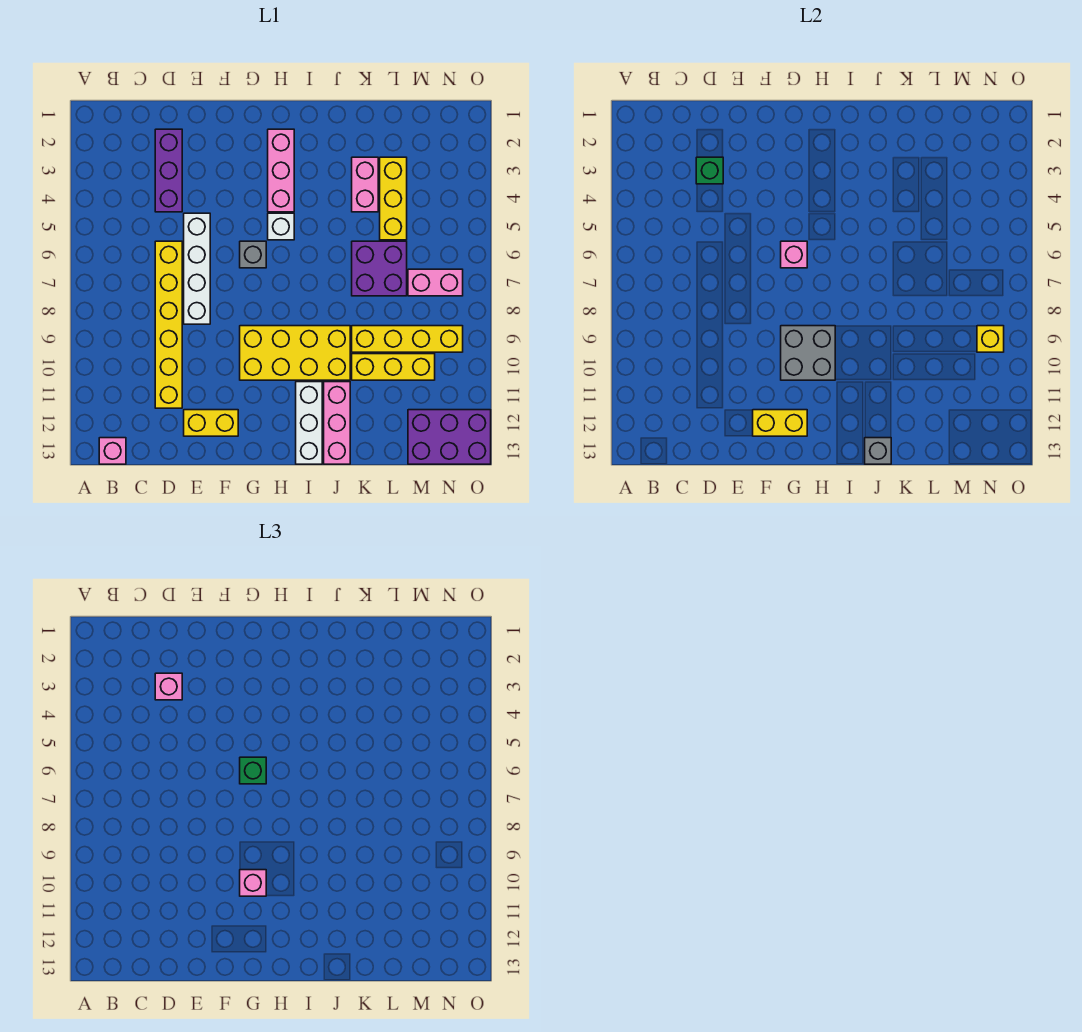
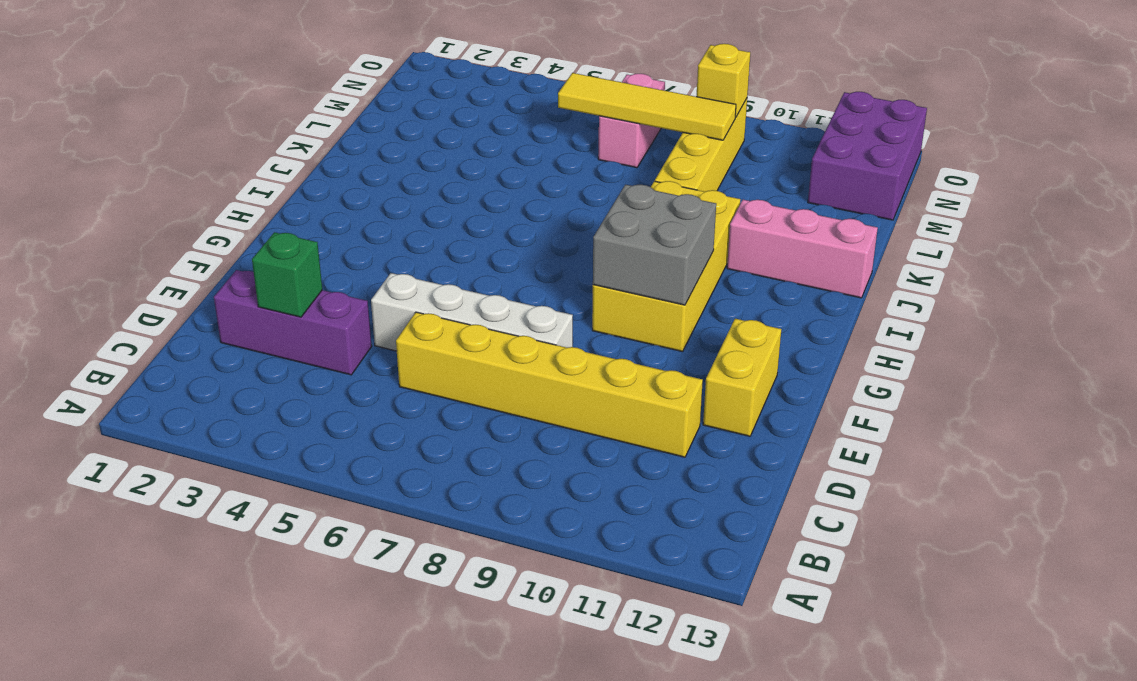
yellow 1x4 tile [558,73,736,140] -> none
none -> pink 1x1 brick [99,438,126,464]
none -> grey 1x1 brick [240,241,266,268]
none -> pink 1x3 brick [268,129,294,212]

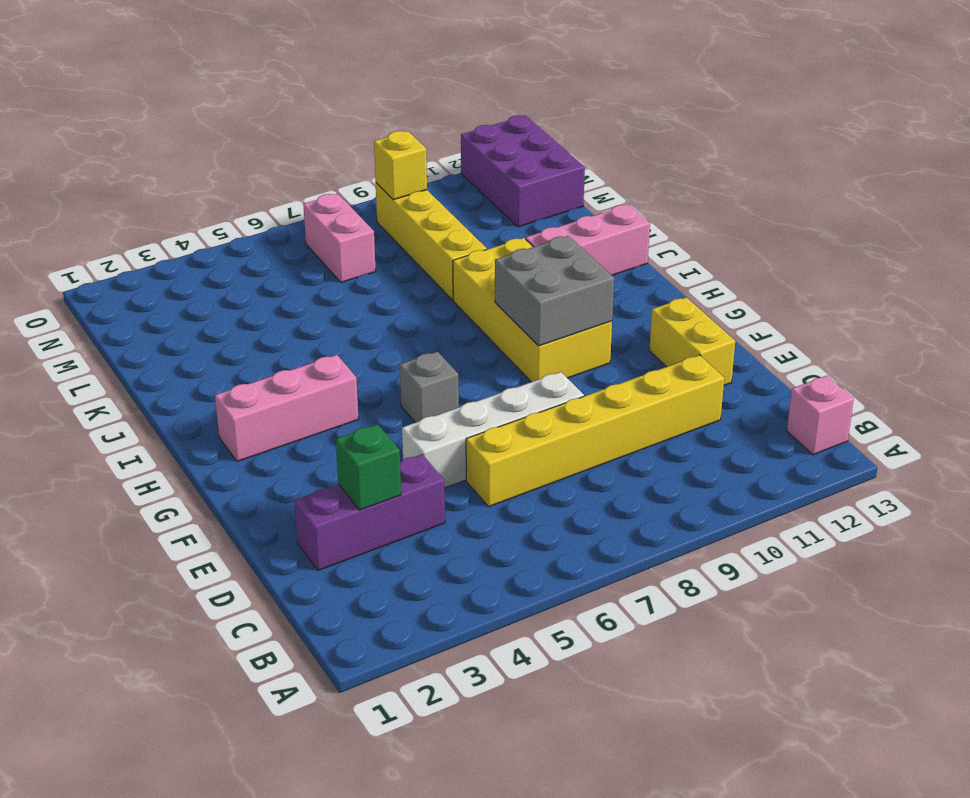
none -> white 1x1 brick [268,213,294,240]
none -> white 1x3 brick [296,382,322,464]
none -> pink 1x2 brick [352,157,378,212]

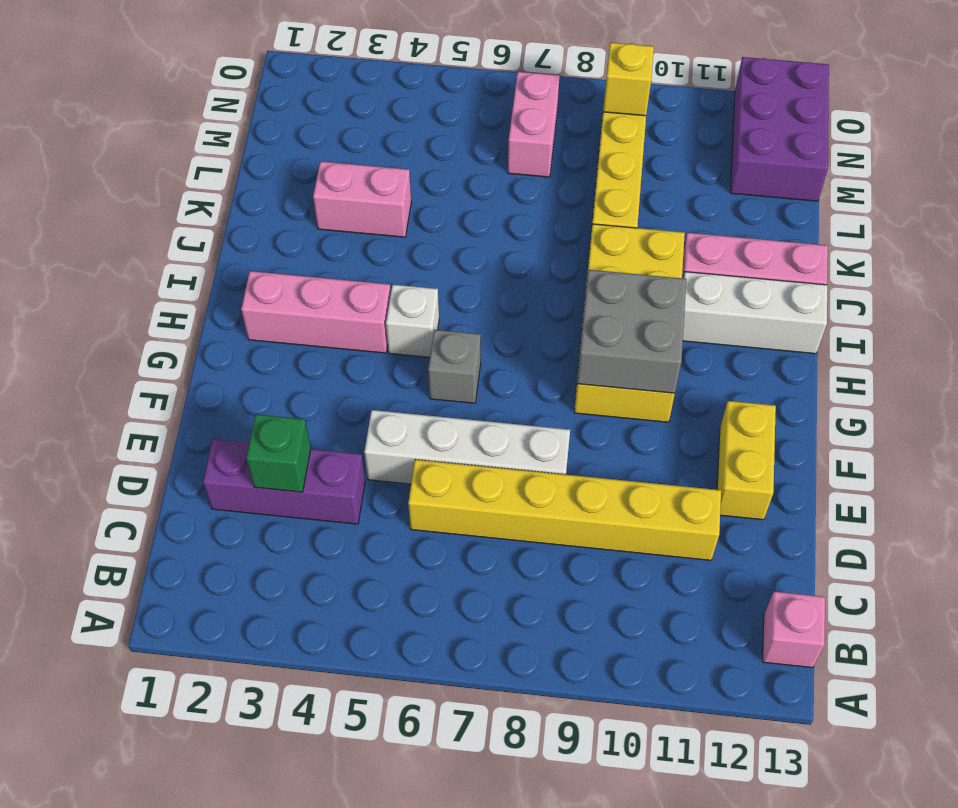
none -> purple 2x2 brick [352,241,407,296]
none -> yellow 1x3 brick [352,354,435,380]
none -> yellow 1x3 brick [380,157,407,240]

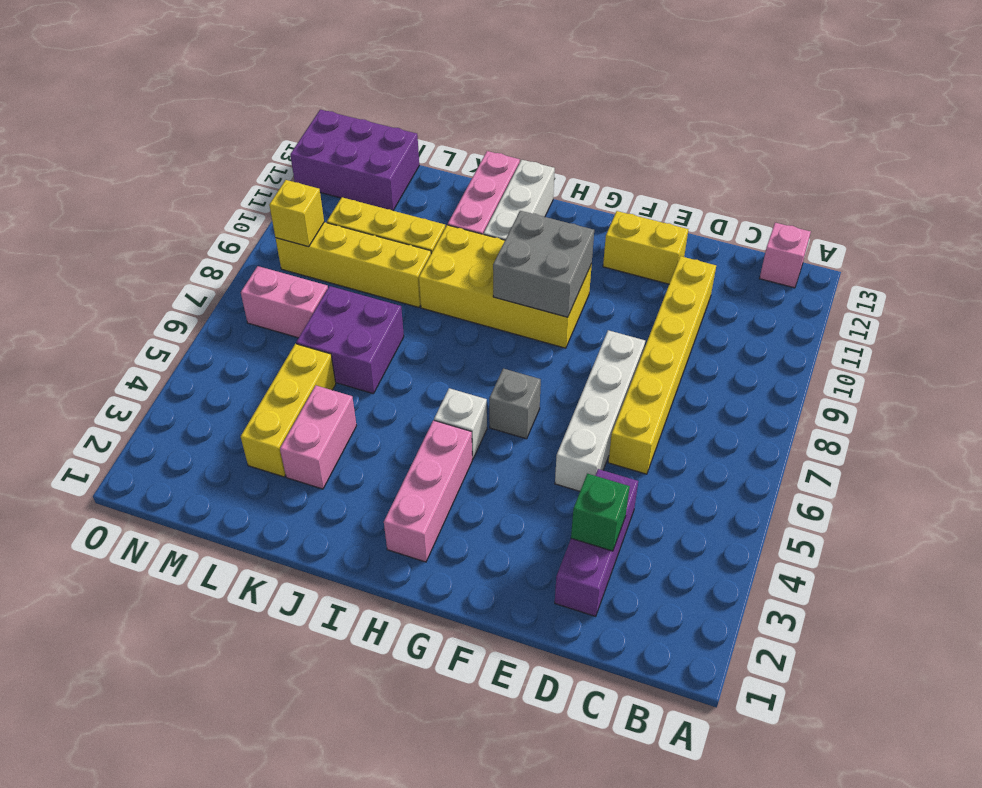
none -> yellow 1x2 brick [753,410,807,436]
none -> pink 1x1 brick [781,241,807,268]
none -> grey 1x1 brick [865,438,891,464]

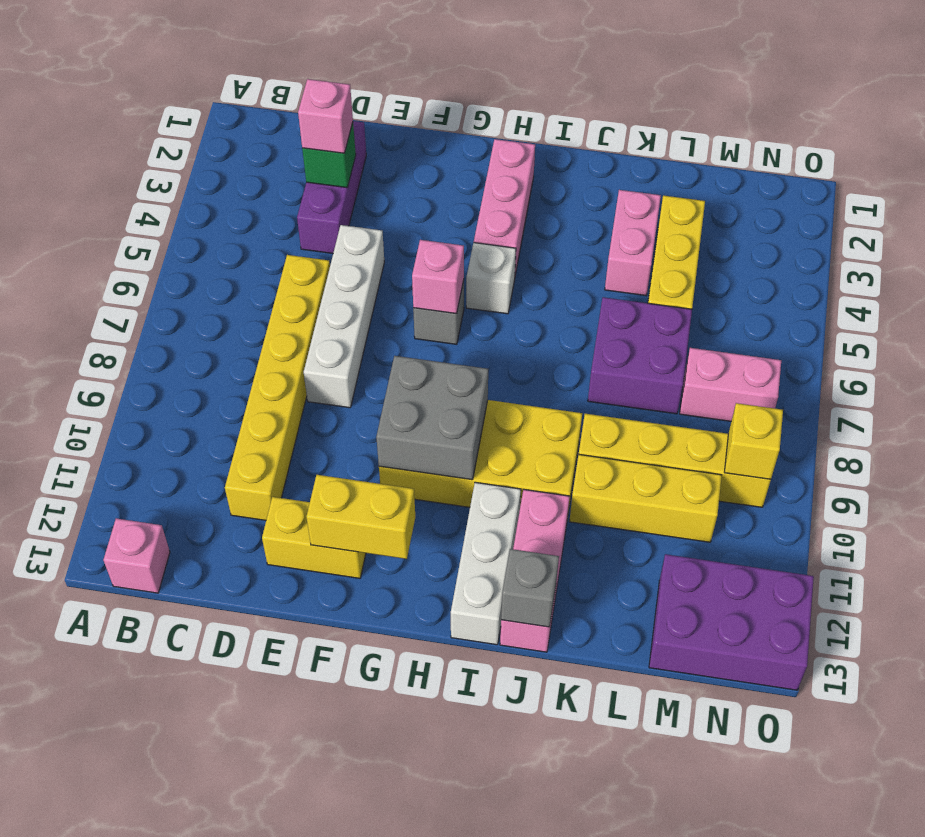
none -> green 1x1 brick [240,757,266,784]
none -> pink 1x1 brick [240,870,266,896]

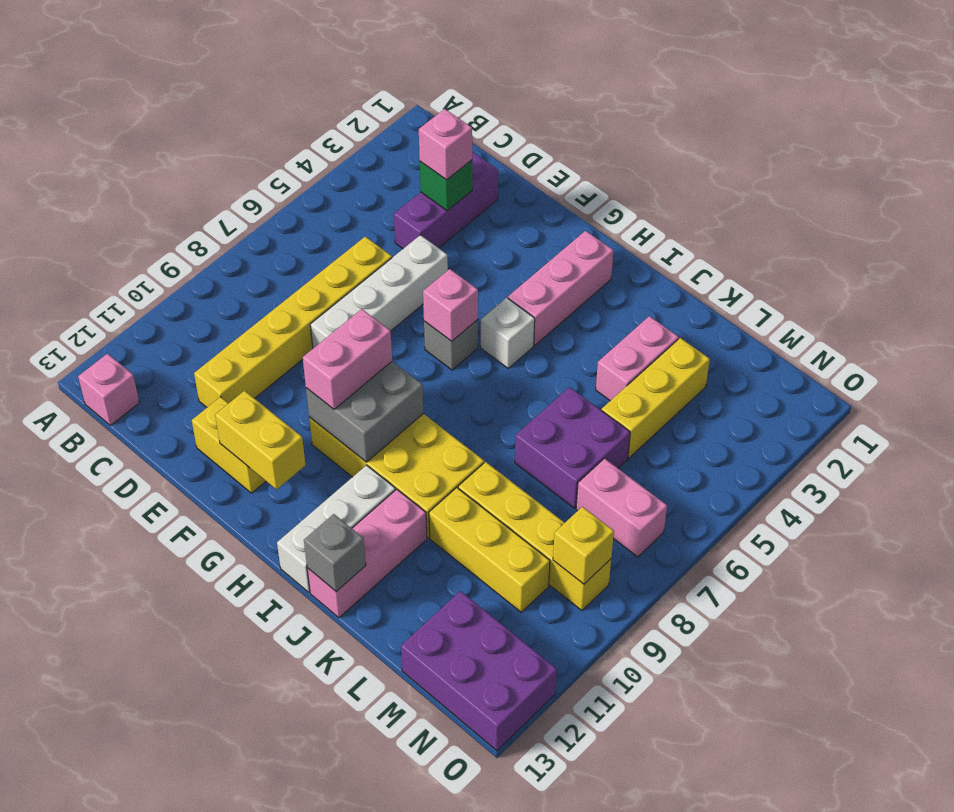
pink 1x2 brick [303,309,392,409] -> pink 1x1 brick [240,870,266,896]
none -> green 1x1 brick [240,757,266,784]

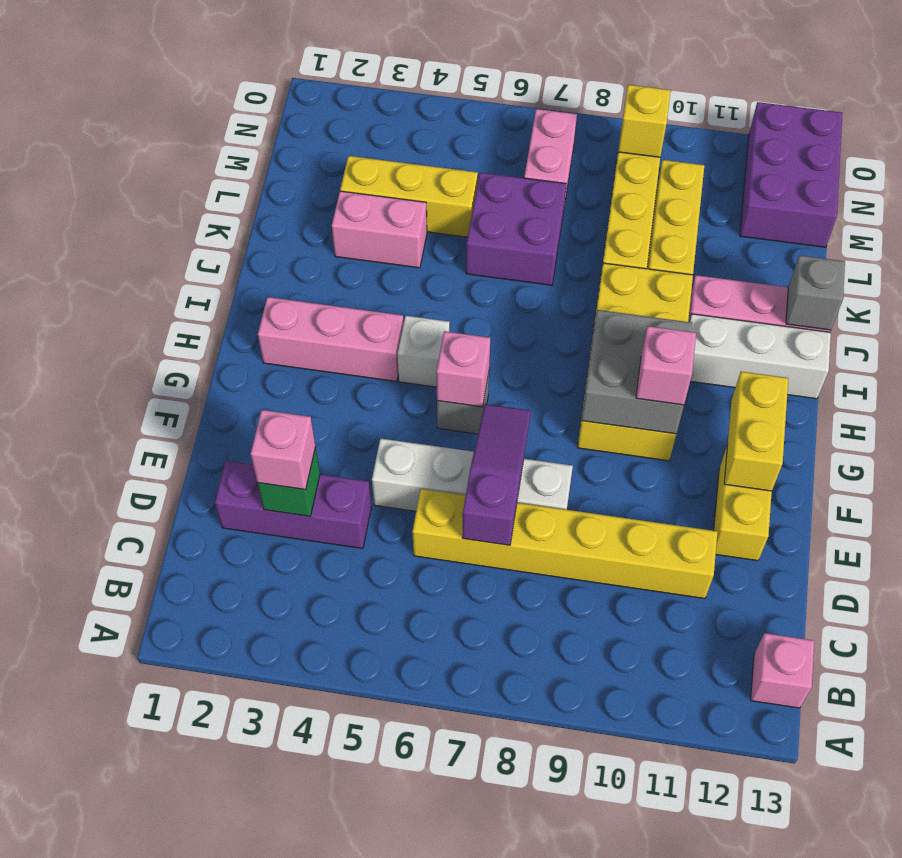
purple 1x3 slope [462,404,531,545] -> none
none -> green 1x1 brick [240,757,266,784]

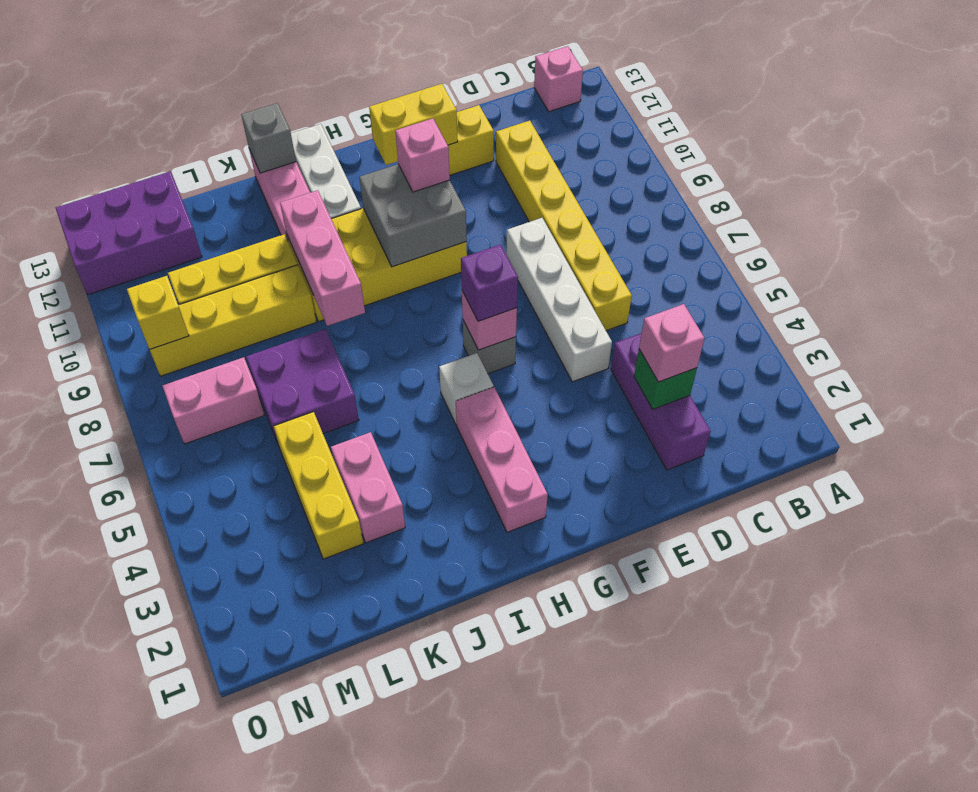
purple 1x1 brick [461,245,518,321] -> green 1x1 brick [240,757,266,784]
pink 1x3 brick [280,190,365,326] -> none

